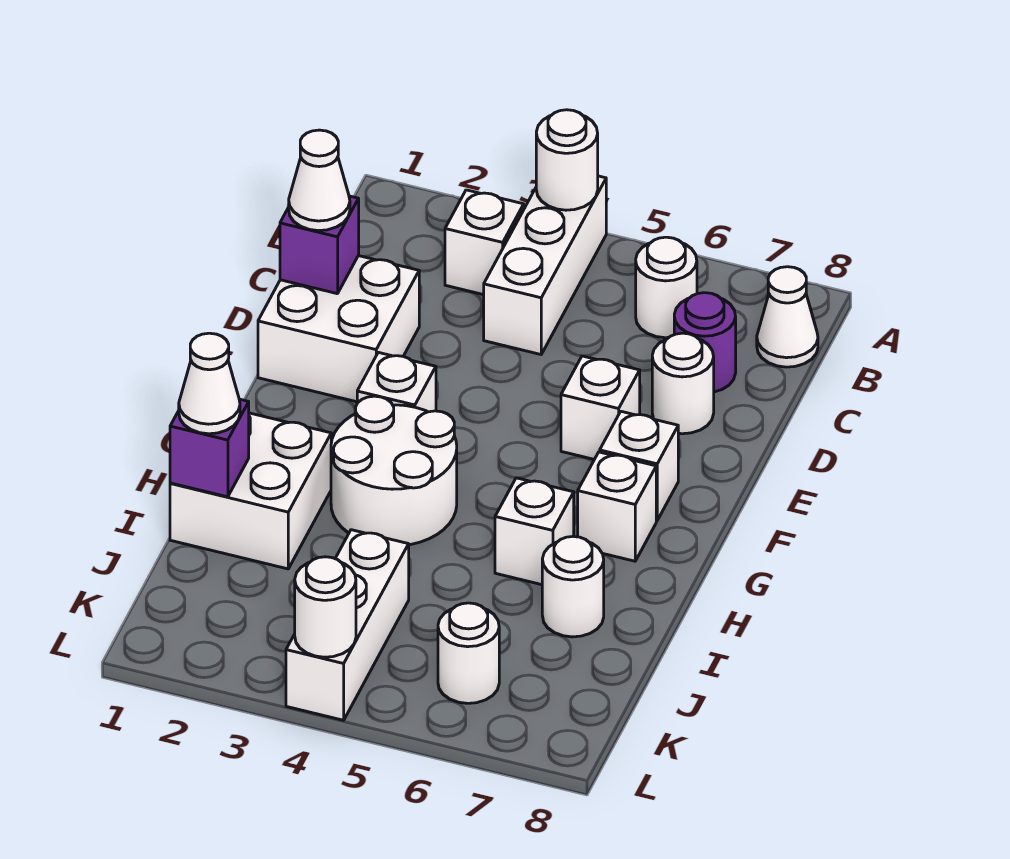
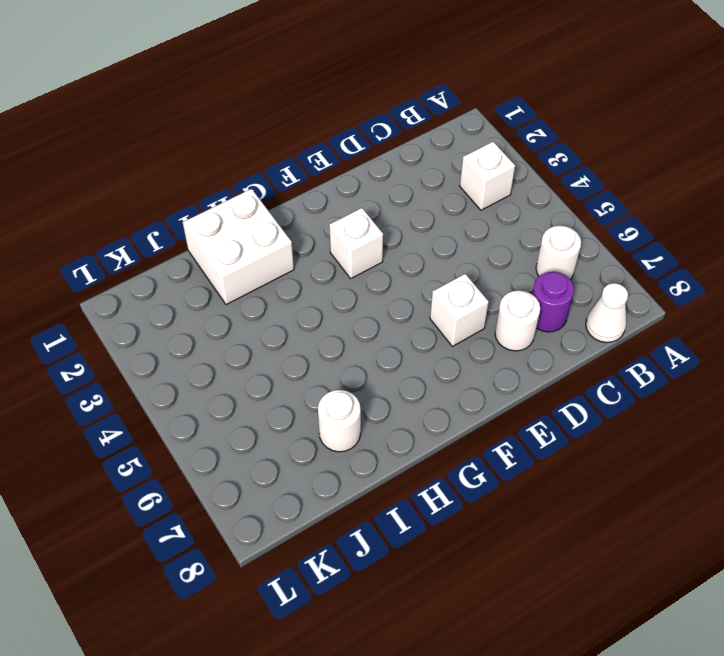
none -> white 1x3 brick [484,176,606,354]
none -> white 2x2 brick [258,256,419,402]
none -> white 1x1 brick [600,412,678,521]

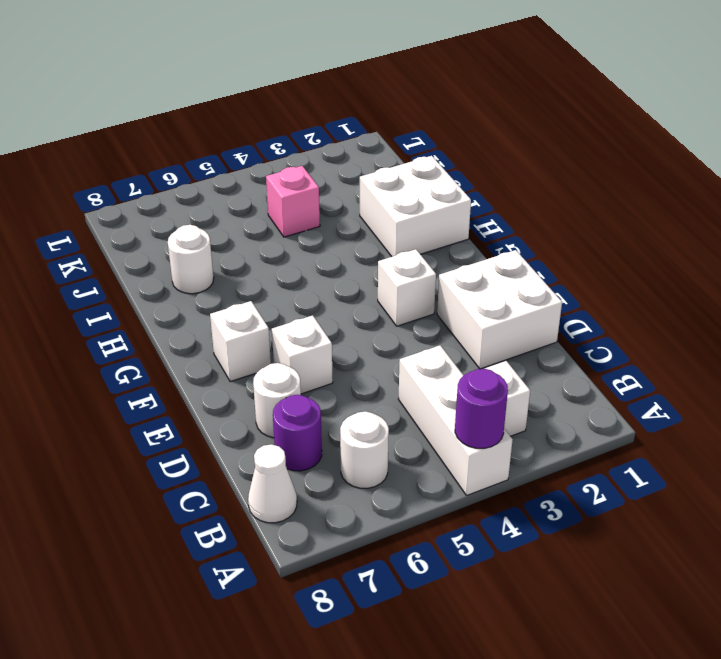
purple 1x1 round brick [455,369,508,448] -> white 1x1 round brick [536,110,598,210]
pink 1x1 brick [266,166,320,237] -> white 1x3 brick [286,530,409,720]
none -> white 2x2 round brick [331,396,457,545]
none -> white 1x1 brick [578,452,656,561]
none -> white 1x1 brick [495,478,574,585]

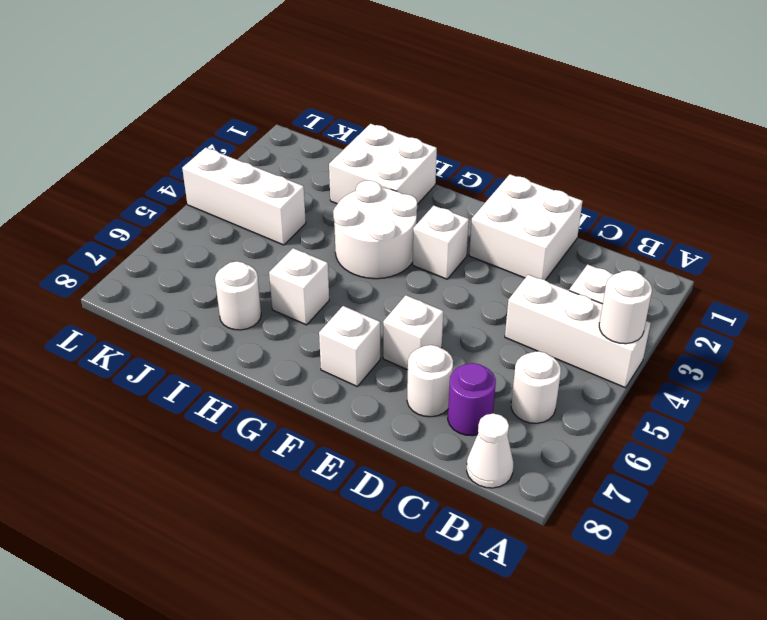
none -> white 1x1 brick [578,452,656,561]
none -> white 1x1 round brick [438,603,499,703]
none -> purple 1x1 brick [280,196,359,294]

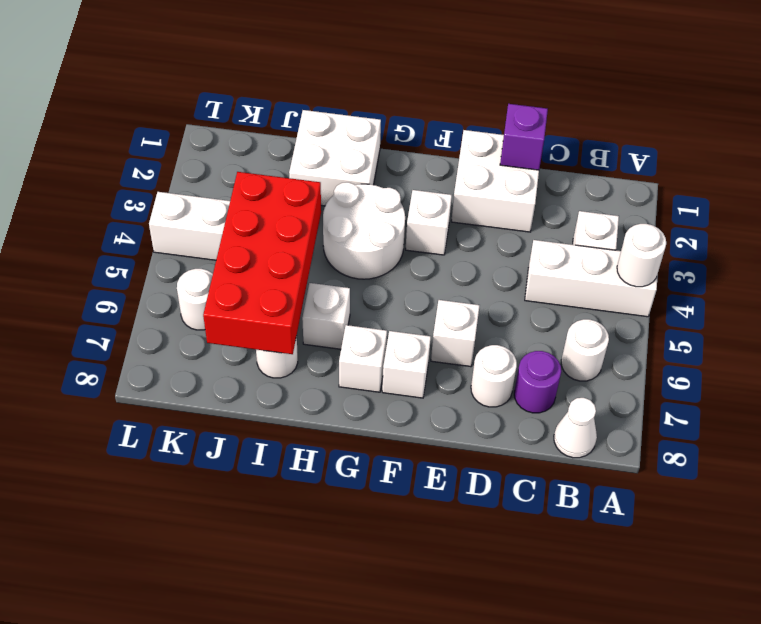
red 2x4 brick [203,172,321,354] -> none
none -> purple 1x1 brick [170,399,249,497]
none -> white 1x1 round brick [295,557,356,657]
none -> white 1x1 cone [289,130,350,231]

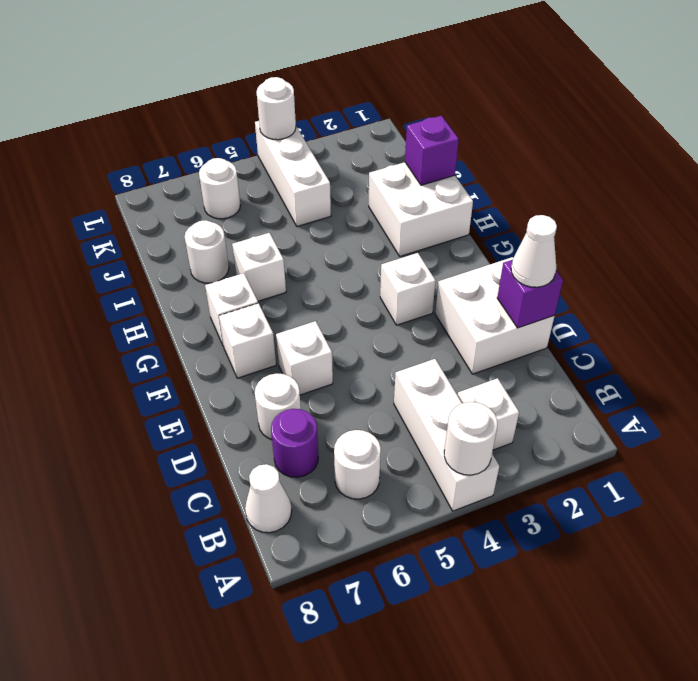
none -> white 2x2 round brick [331,396,457,545]
none -> white 1x1 cone [179,333,240,434]

